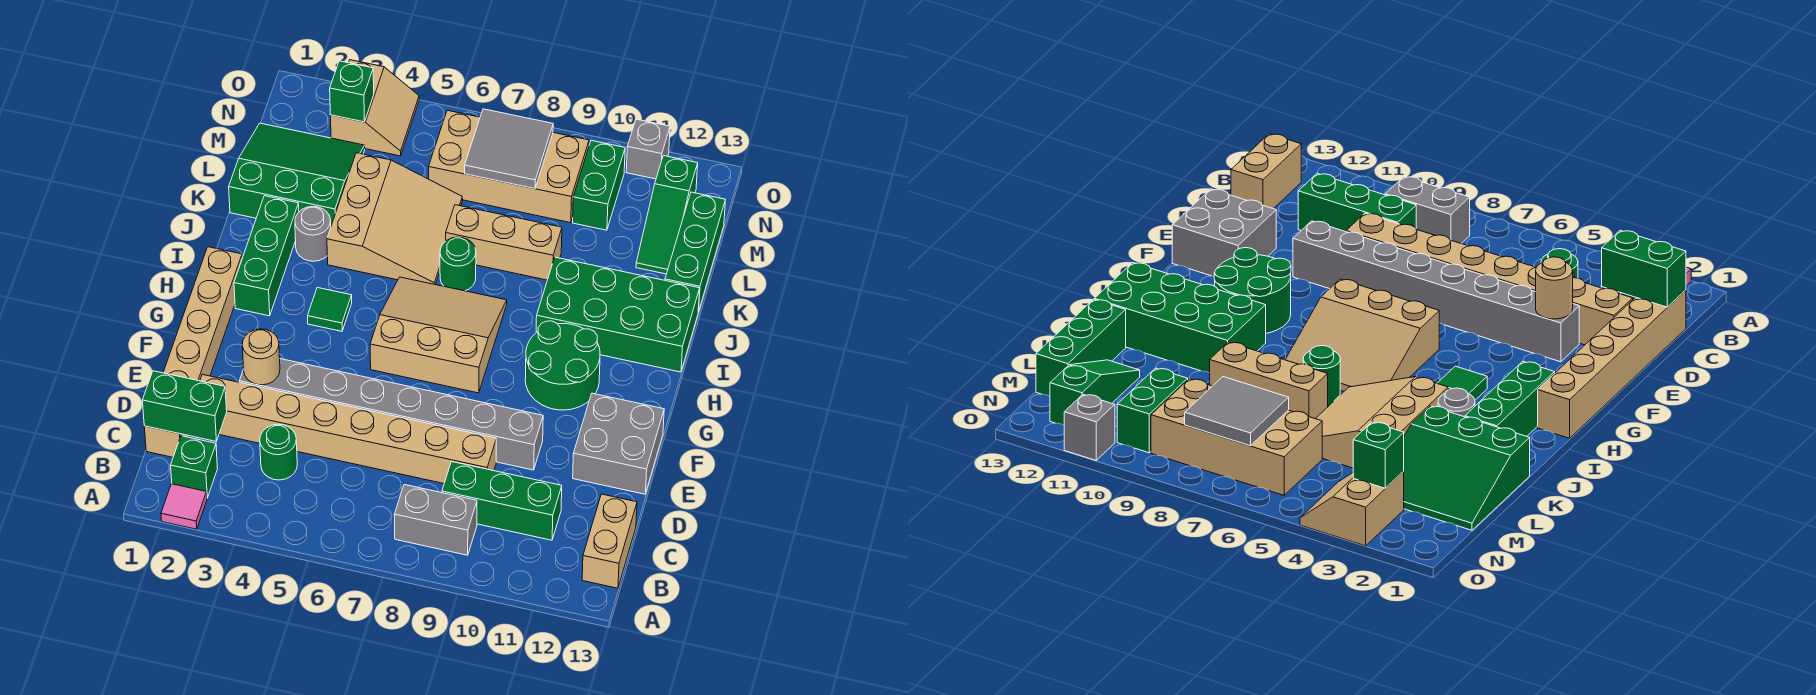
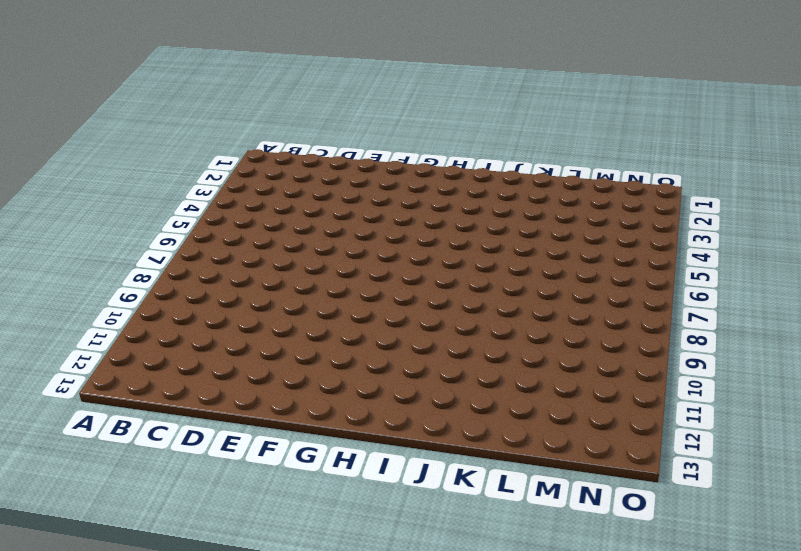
none -> pink 1x1 tile [161,484,207,529]
none -> green 1x1 brick [171,436,218,498]
none -> grey 1x2 brick [394,485,477,555]
none -> tan 1x2 brick [582,494,637,588]

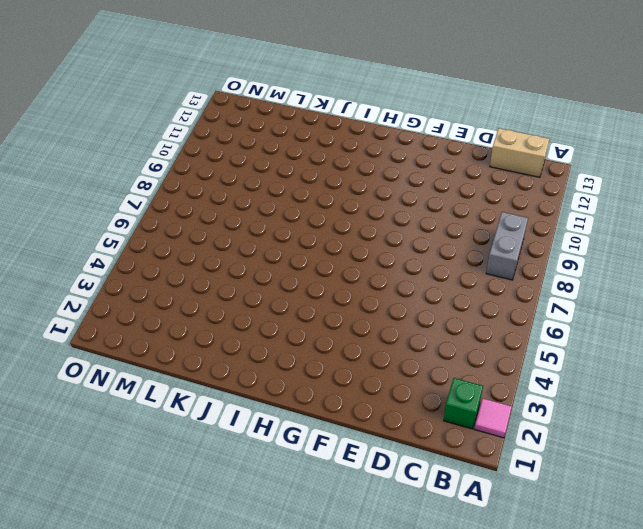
none -> tan 1x6 brick [144,247,242,457]
none -> green 1x1 round brick [260,424,297,480]
none -> green 1x3 brick [442,462,562,540]
none -> tan 1x8 brick [200,374,496,483]

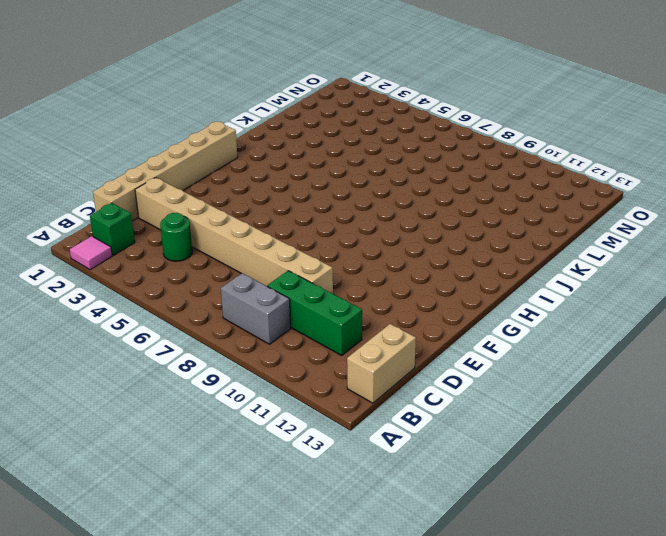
none -> grey 1x8 brick [239,359,543,470]
none -> grey 2x2 brick [573,393,664,494]
none -> tan 3x3 slope [370,277,507,393]
none -> green 2x2 round brick [525,321,600,410]

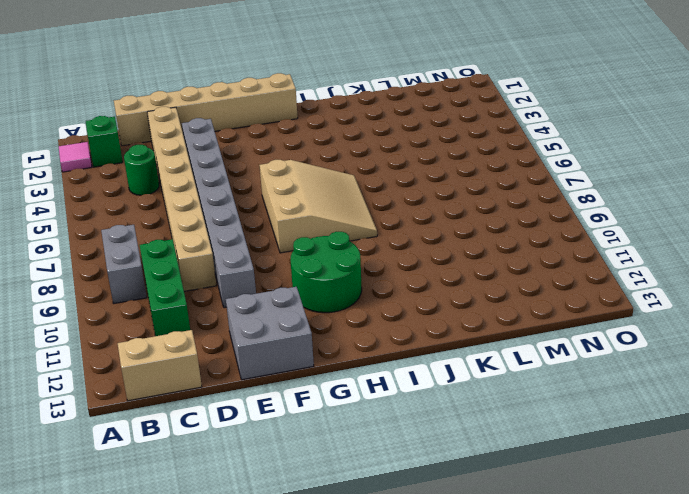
none -> green 1x3 brick [234,196,299,316]
none -> green 1x1 tile [308,288,352,331]
none -> green 2x4 brick [536,257,700,372]
none -> grey 1x1 round brick [295,207,331,261]

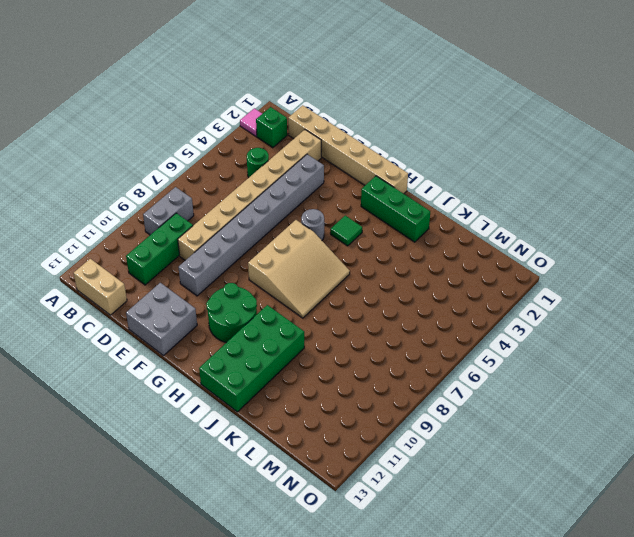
grey 1x1 round brick [301,209,324,240] -> grey 1x1 round brick moved to [295,207,331,261]
none -> tan 3x3 slope [327,153,462,284]
none -> green 1x1 round brick [440,237,476,291]
none -> green 3x3 slope [229,123,365,225]
none -> tan 1x3 brick [446,205,562,280]

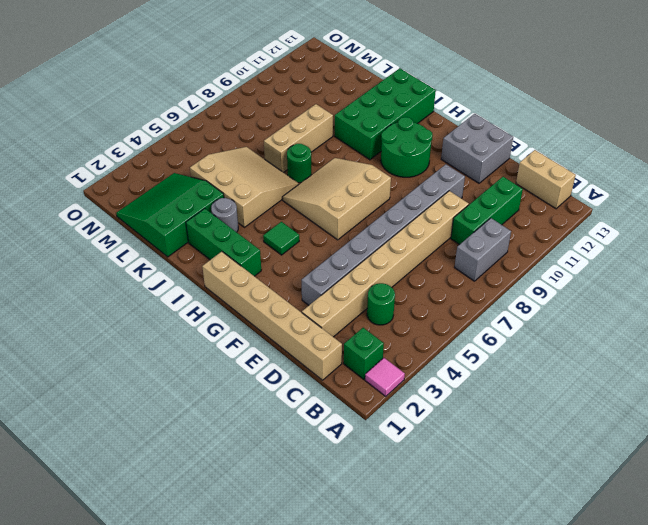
none -> green 1x3 brick [665,192,725,312]
none -> green 1x3 slope [636,156,698,274]
none -> tan 2x4 brick [429,110,589,223]
none -> green 1x2 brick [573,140,625,230]

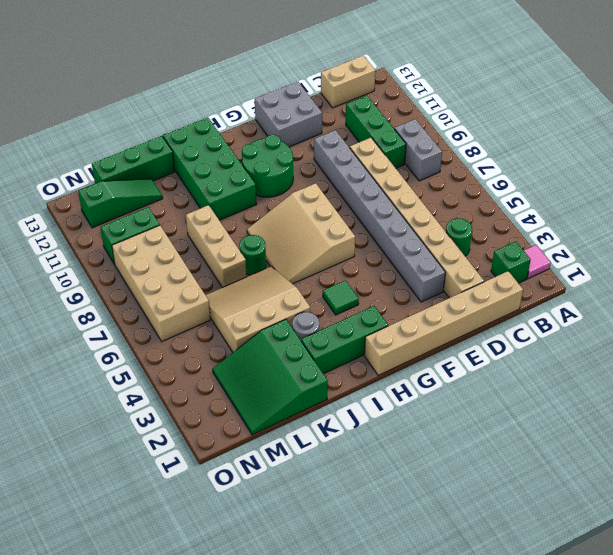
none -> tan 2x2 slope [330,60,419,156]
none -> grey 1x1 brick [626,119,670,179]
none -> green 1x2 brick [142,371,227,442]
none -> tan 1x1 round brick [242,329,280,385]

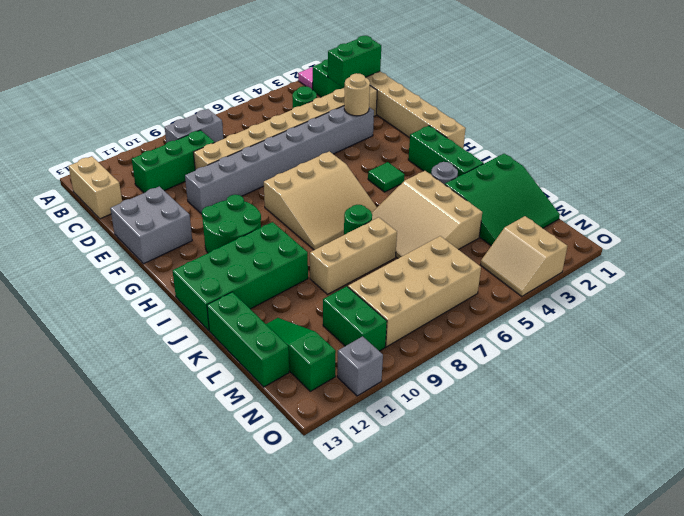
none -> grey 2x2 tile [465,109,553,189]
none -> green 1x1 brick [330,61,374,122]

